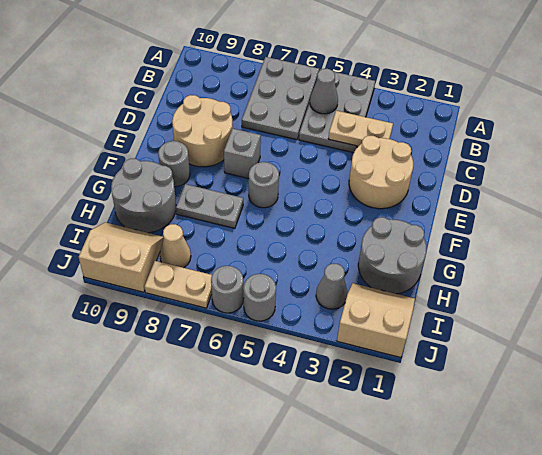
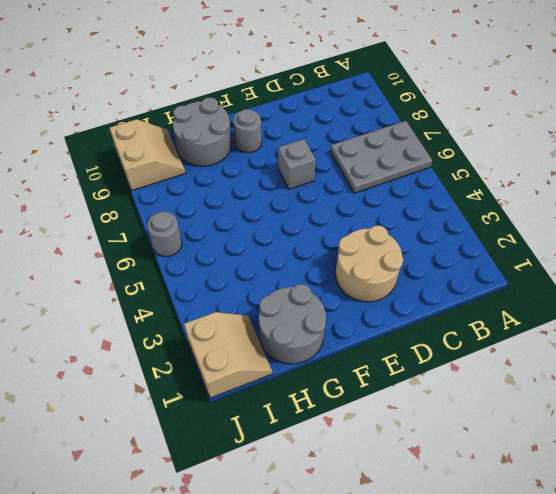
none -> grey 2x3 plate [299,69,375,153]
none -> tan 2x2 round brick [172,95,233,167]
none -> grey 1x1 round brick [249,162,279,208]

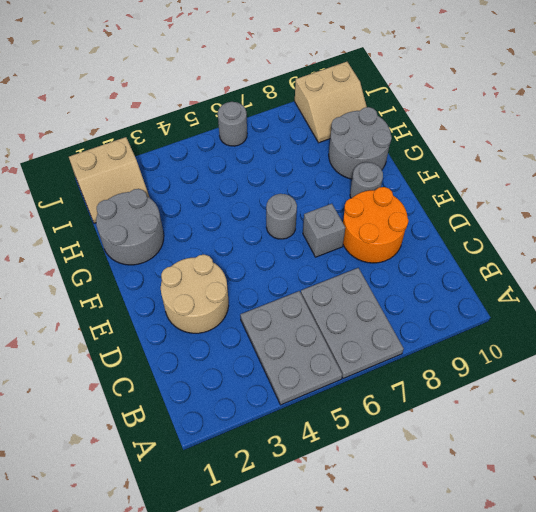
orange 2x2 round brick [343,187,408,263] -> tan 2x2 round brick [172,95,233,167]
none -> grey 1x2 plate [176,184,243,228]
none -> grey 1x1 cone [316,264,347,309]
none -> tan 1x1 cone [160,224,191,268]

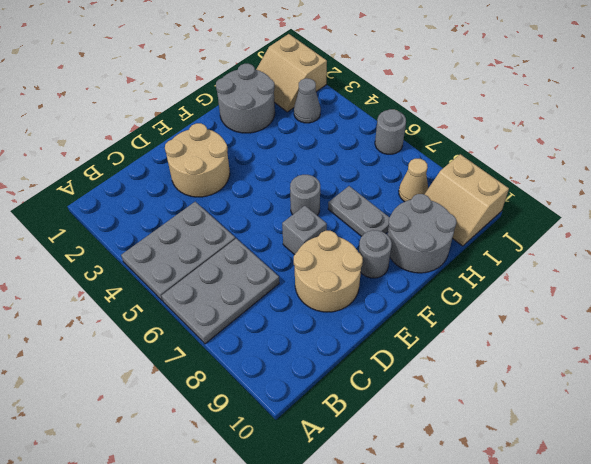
none -> grey 1x1 round brick [244,274,276,321]
none -> tan 1x2 plate [145,261,212,308]
none -> grey 1x1 cone [310,69,338,114]

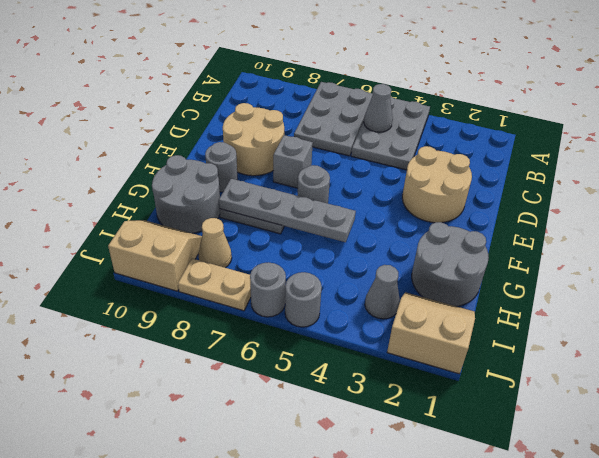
grey 1x4 plate [219,179,356,242] -> none
none -> tan 1x2 plate [329,111,393,146]

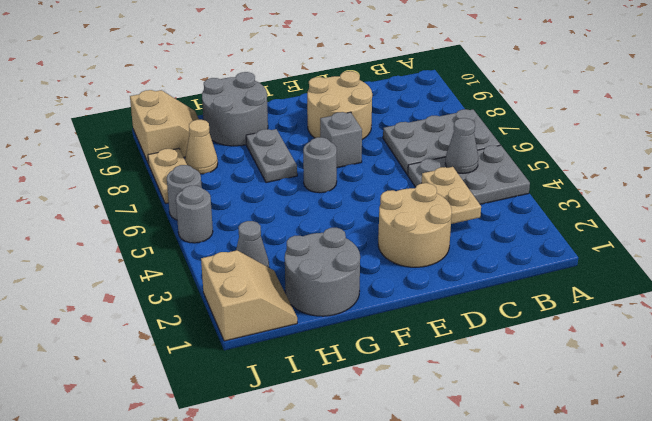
none -> grey 1x1 round brick [158,141,190,187]

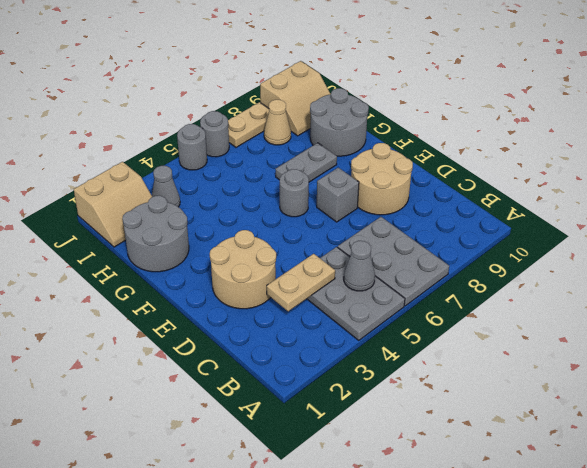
none -> grey 1x1 round brick [158,141,190,187]

